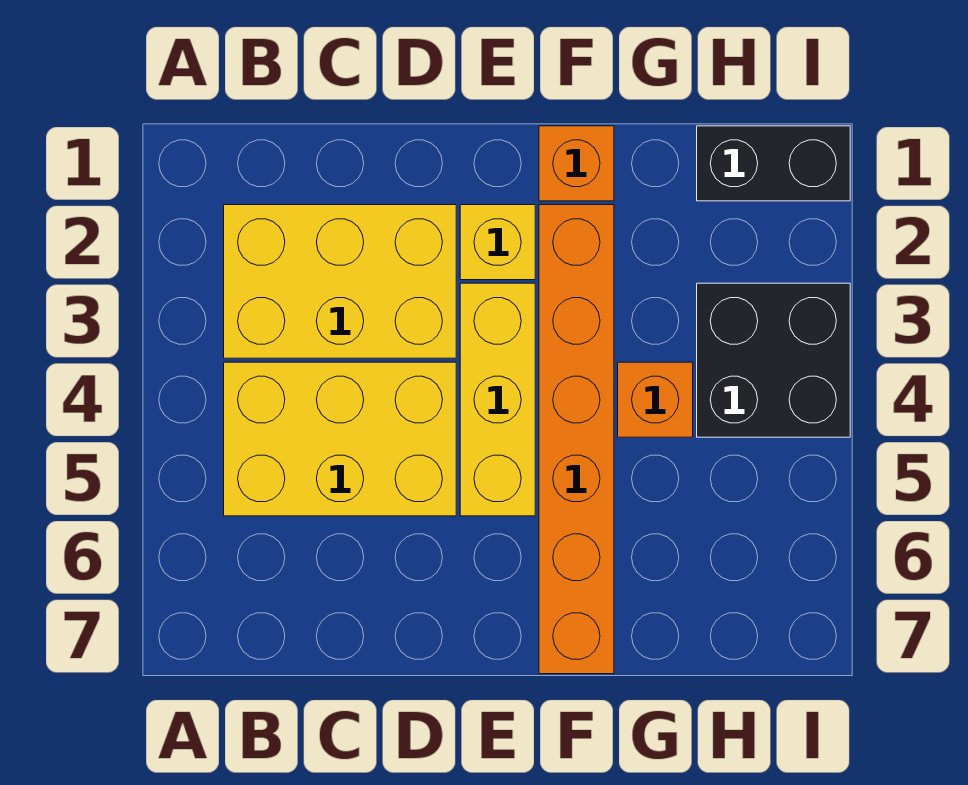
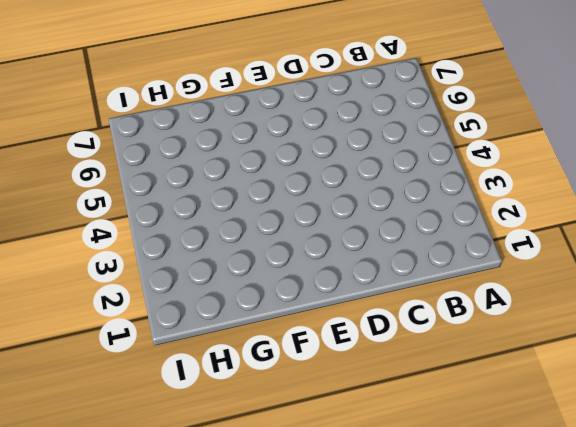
none -> yellow 2x3 brick [224,205,456,358]
none -> yellow 2x3 brick [224,362,456,516]

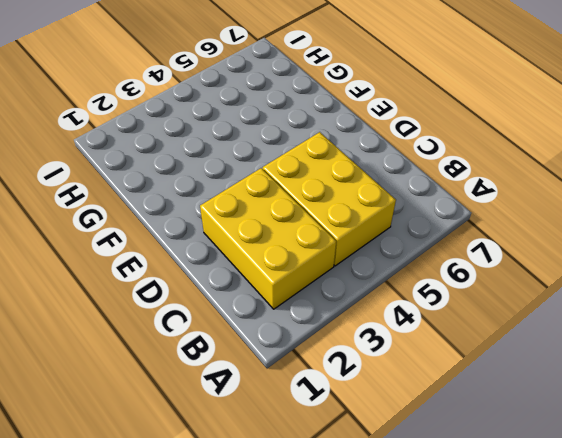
none -> yellow 1x1 brick [460,205,535,280]
none -> yellow 1x3 brick [460,283,535,516]

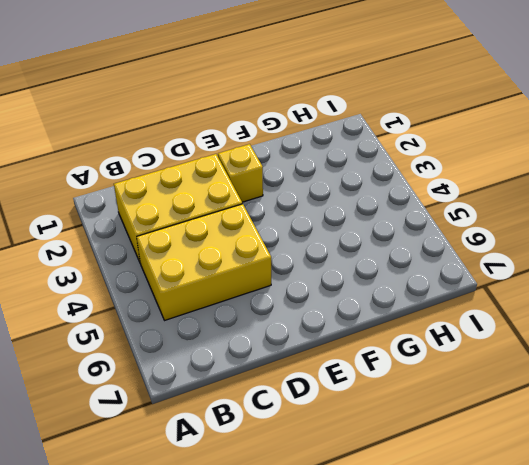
none -> yellow 1x3 brick [460,283,535,516]
none -> orange 1x1 brick [539,126,614,201]

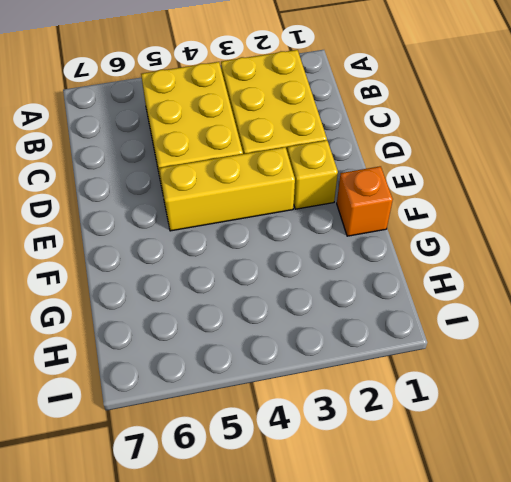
none -> orange 1x6 brick [539,205,614,674]
none -> orange 1x1 brick [618,362,693,437]

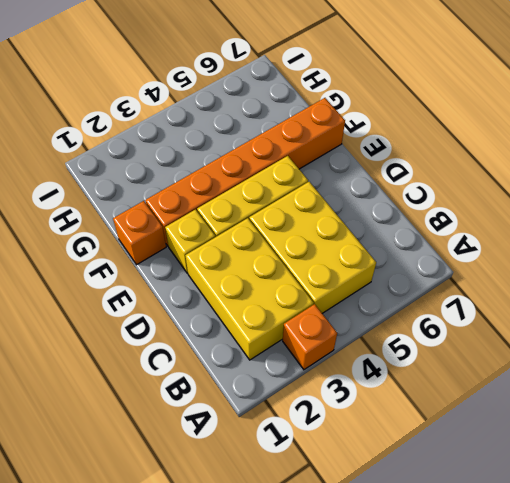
orange 1x1 brick [283,304,337,370] -> orange 1x1 brick moved to [618,362,693,437]
none -> black 1x2 brick [697,126,850,201]
none -> black 2x2 brick [697,283,850,437]

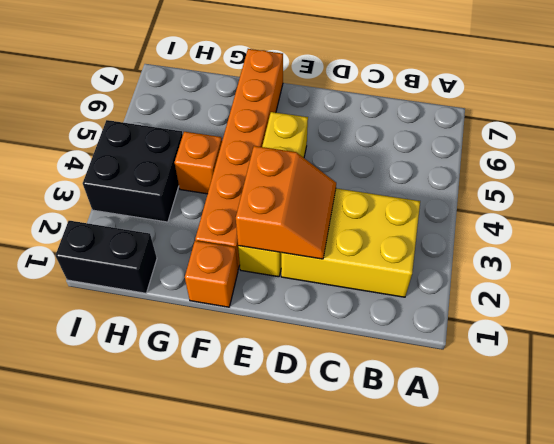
orange 2x2 slope [236,146,336,259] -> none
none -> yellow 2x3 brick [224,362,456,516]

